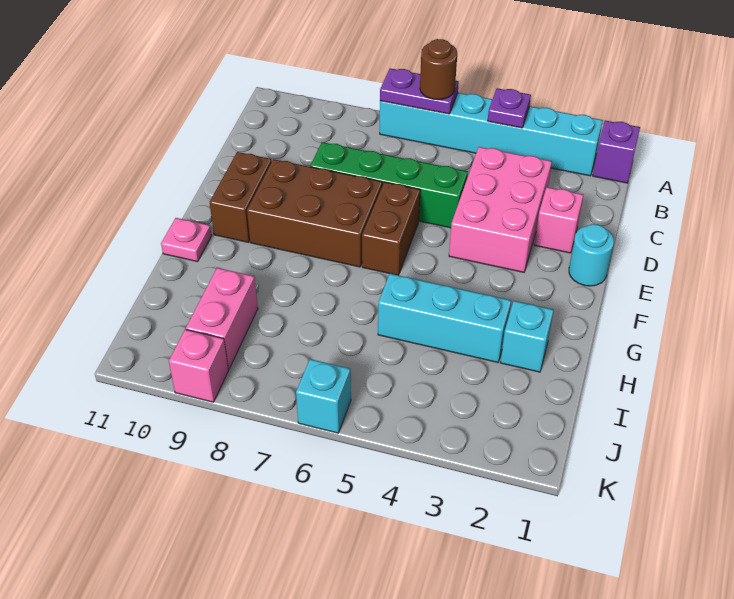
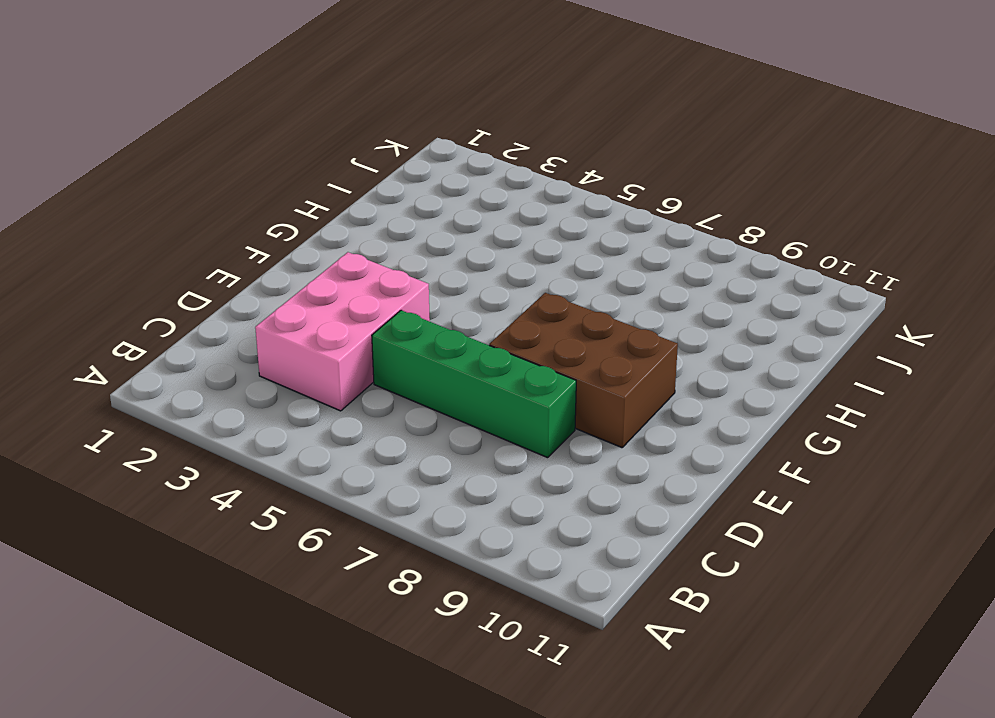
none -> purple 1x1 brick [593,121,640,183]
none -> cyan 1x6 brick [380,93,603,176]
none -> pink 1x1 brick [534,187,583,253]

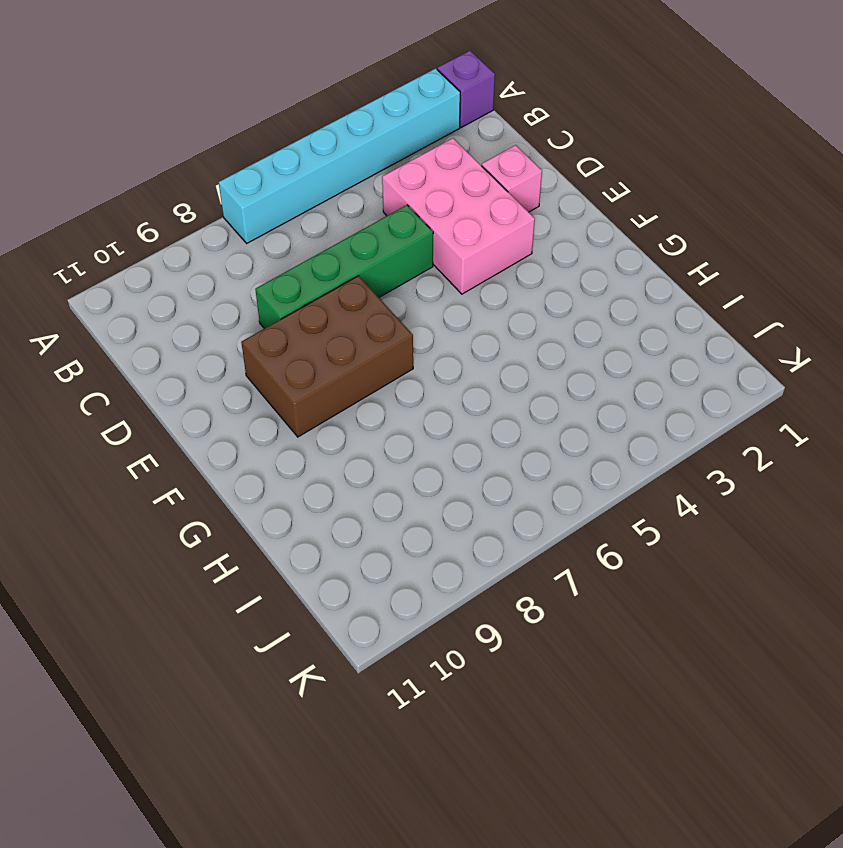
none -> cyan 1x1 round brick [569,224,614,286]
none -> brown 1x2 brick [362,182,420,275]
none -> brown 1x2 brick [210,152,272,242]

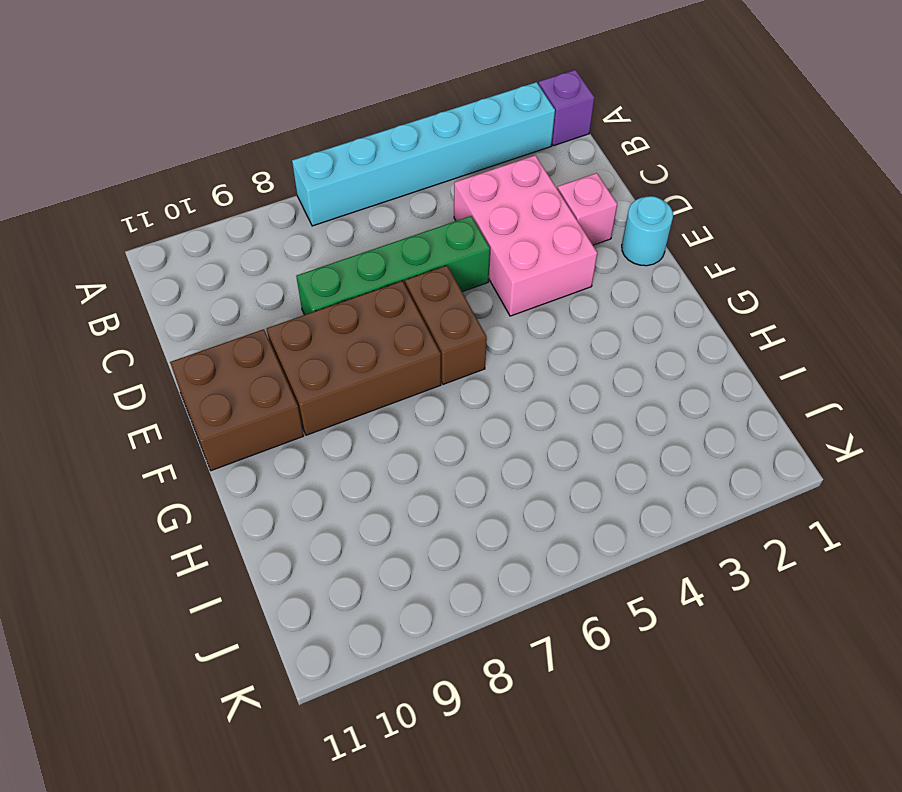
brown 2x2 brick [170,329,304,471] -> brown 1x2 brick [210,152,272,242]
none -> pink 1x1 plate [161,218,212,262]
none -> cyan 1x1 brick [500,301,554,372]
none -> cyan 1x3 brick [378,274,511,362]

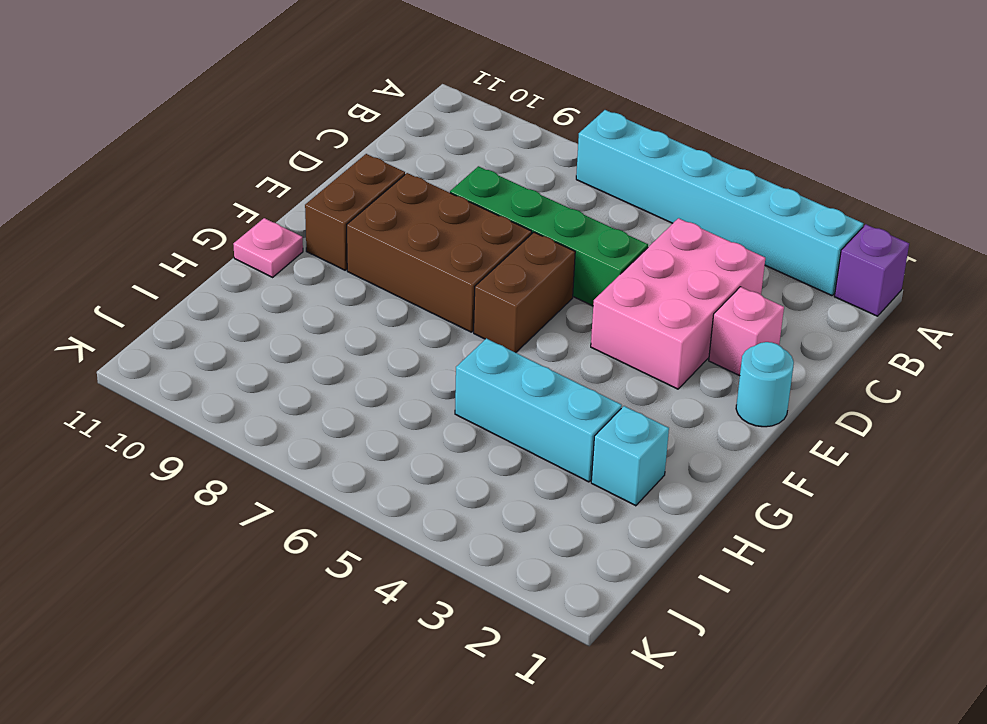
none -> pink 1x2 brick [186,268,258,369]
none -> cyan 1x1 brick [296,359,351,433]
none -> pink 1x1 brick [169,330,228,402]

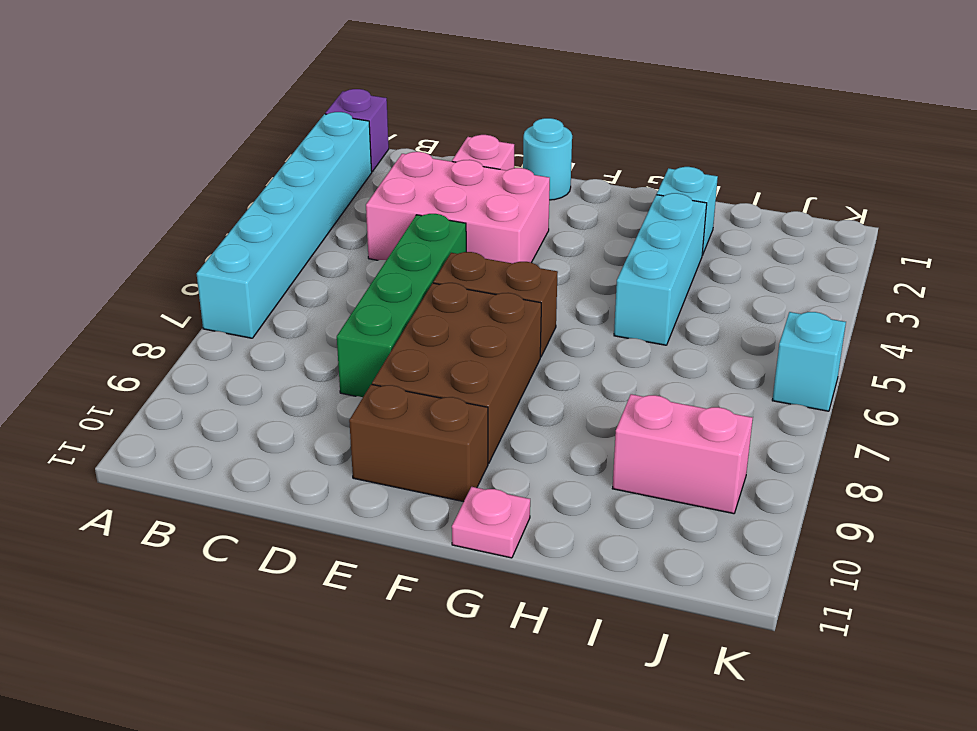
none -> pink 1x1 brick [169,330,228,402]
none -> purple 1x1 plate [488,88,531,128]
none -> purple 1x2 plate [380,68,459,114]

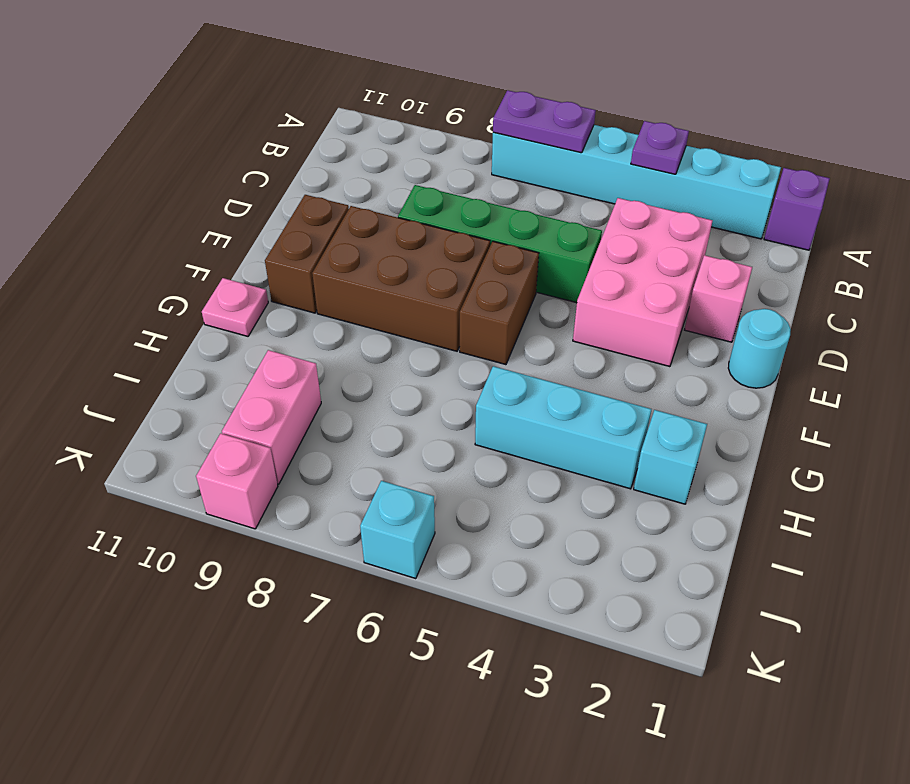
none -> brown 1x1 round brick [420,39,457,100]

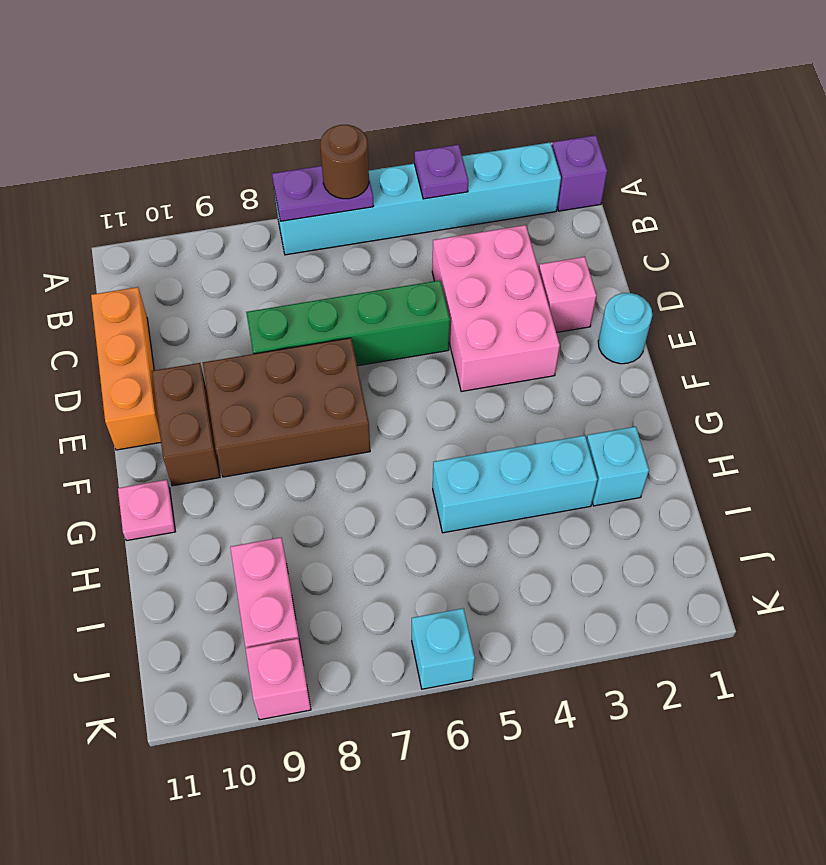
orange 1x3 brick [91,287,161,450] -> none
none -> brown 1x2 brick [362,182,420,275]

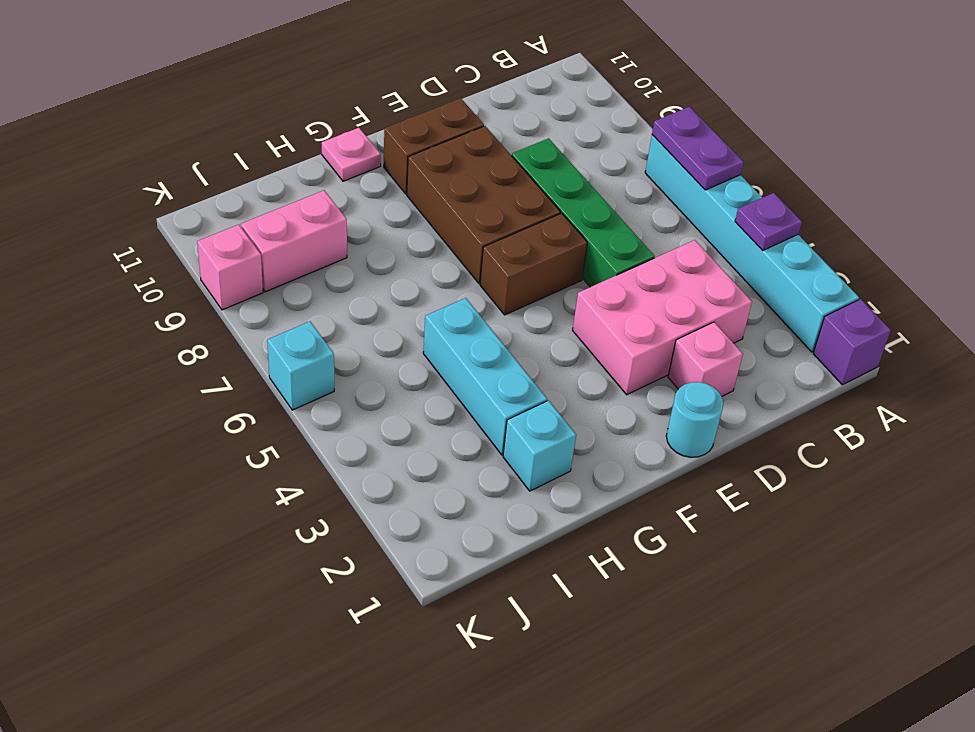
none -> brown 1x1 round brick [420,39,457,100]

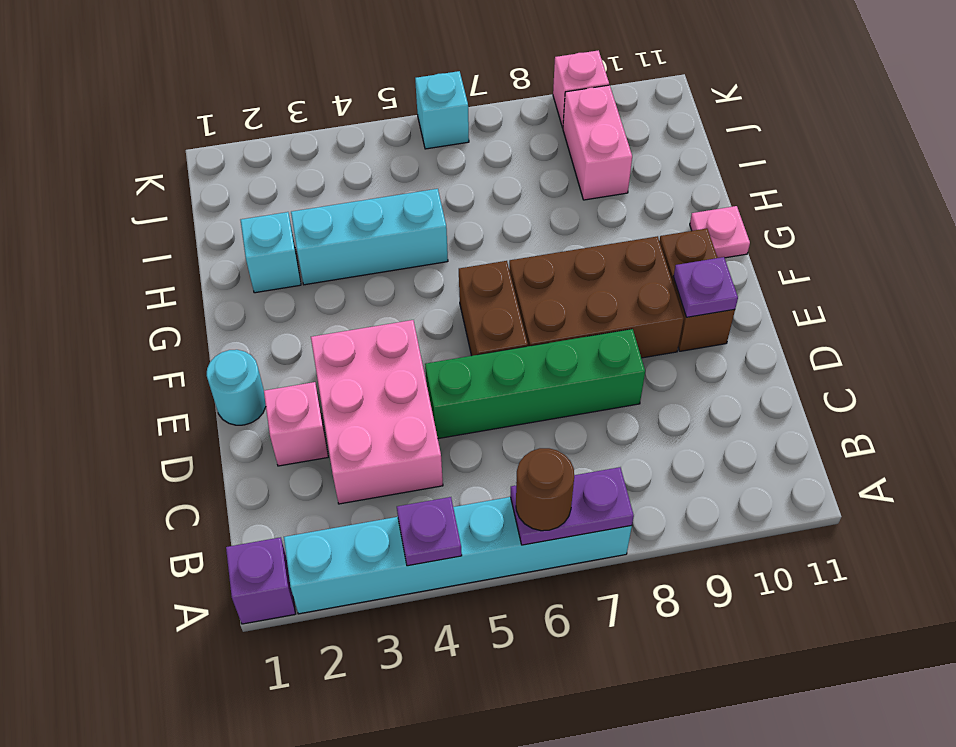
purple 1x1 plate [673,257,738,317] -> none

